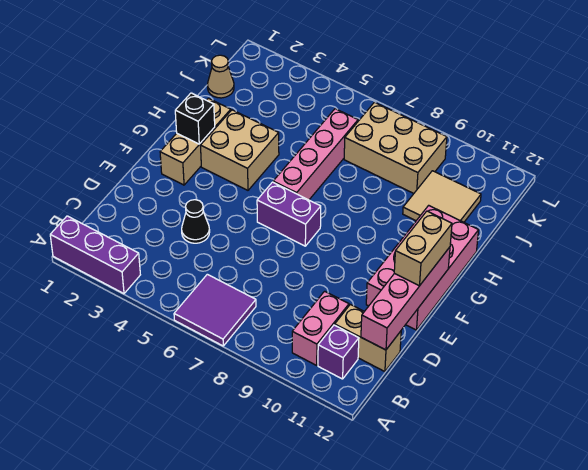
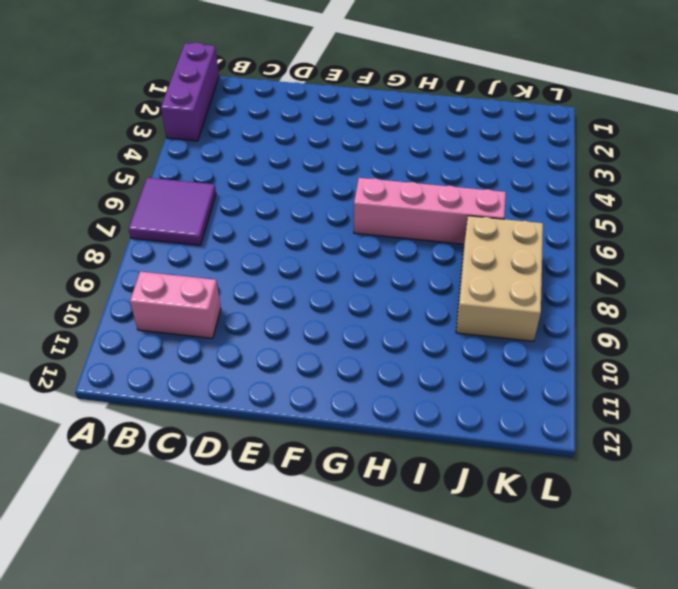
none -> purple 1x1 brick [318,325,359,379]
none -> tan 1x2 brick [335,304,401,372]
none -> black 1x1 cone [182,200,210,243]

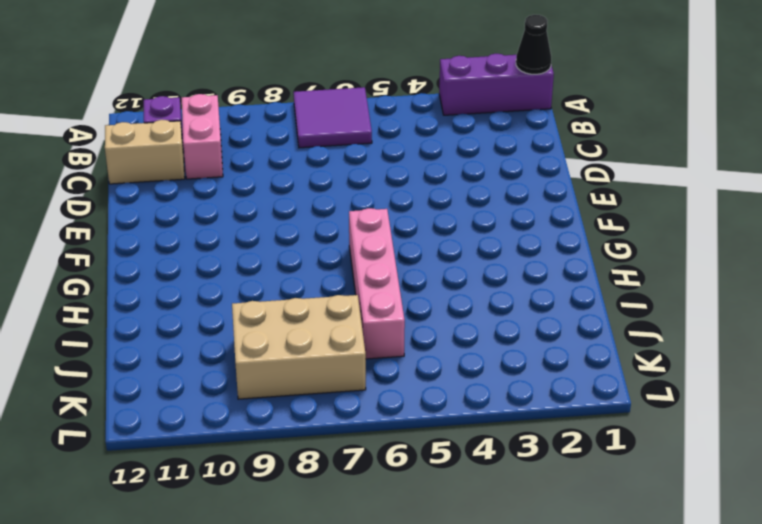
black 1x1 cone [516,15,551,74] -> black 1x1 cone moved to [182,200,210,243]
none -> pink 2x4 brick [366,205,479,330]
none -> tan 1x3 brick [160,98,231,185]
none -> purple 1x2 brick [257,182,321,246]

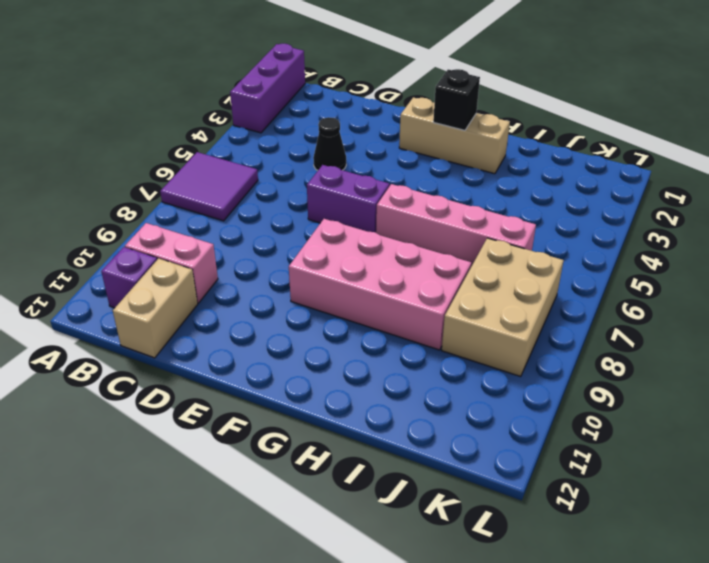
purple 1x2 brick [307,165,389,233] -> purple 1x2 brick turned to [257,182,321,246]
pink 2x4 brick [289,219,471,350] -> pink 2x4 brick moved to [366,205,479,330]
none -> tan 2x2 brick [200,110,279,190]
none -> tan 2x2 tile [403,171,481,222]
none -> tan 1x1 cone [208,55,234,98]

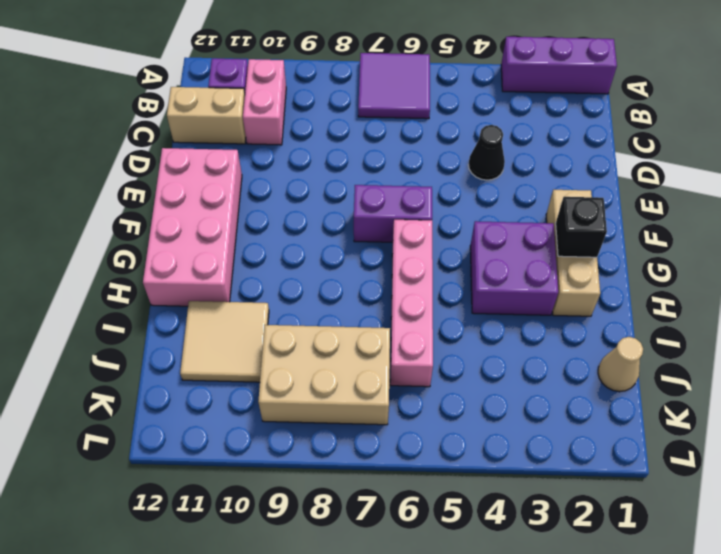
purple 2x2 brick [470,221,558,315] -> tan 2x2 brick [200,110,279,190]
none -> pink 1x4 brick [361,247,450,350]
none -> tan 1x2 brick [394,211,452,286]

